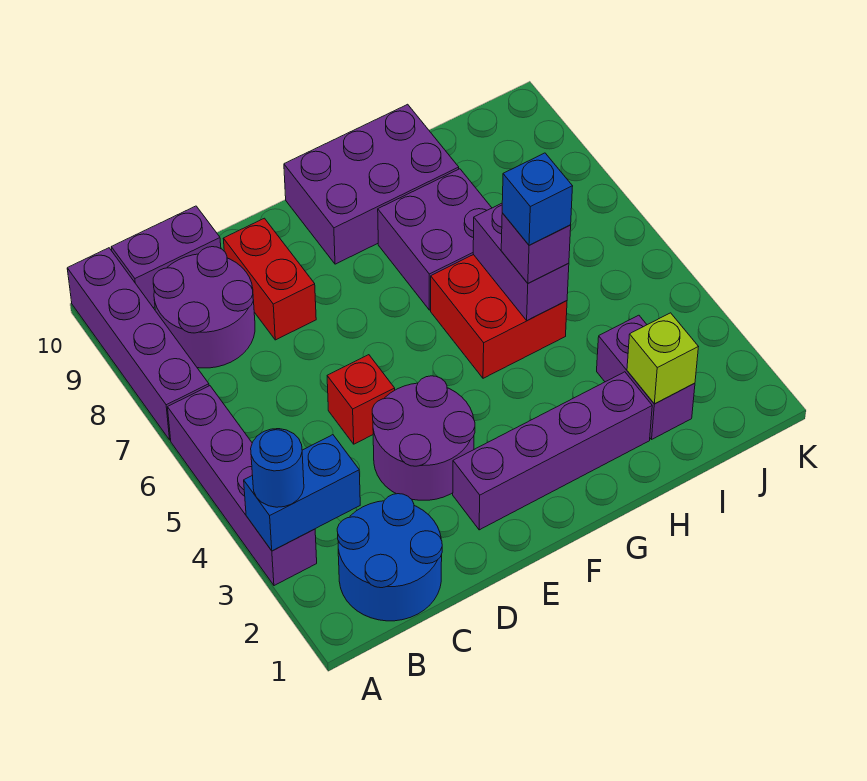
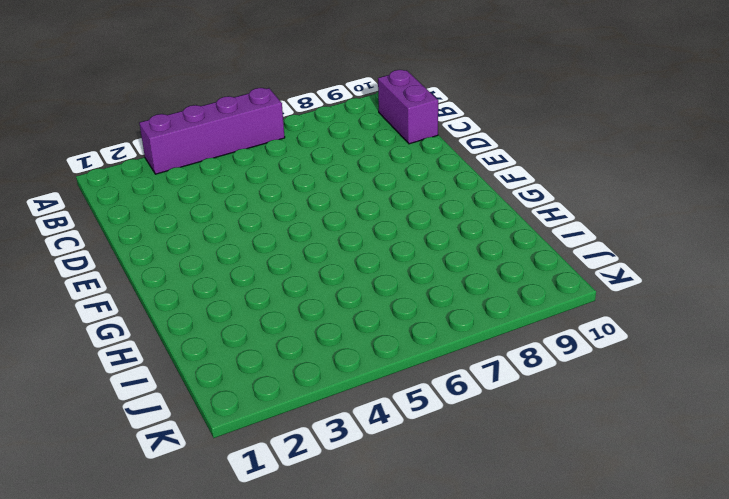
none -> purple 1x4 brick [67,248,209,440]
none -> blue 2x2 round brick [337,494,442,621]
none -> purple 2x2 round brick [153,247,255,368]

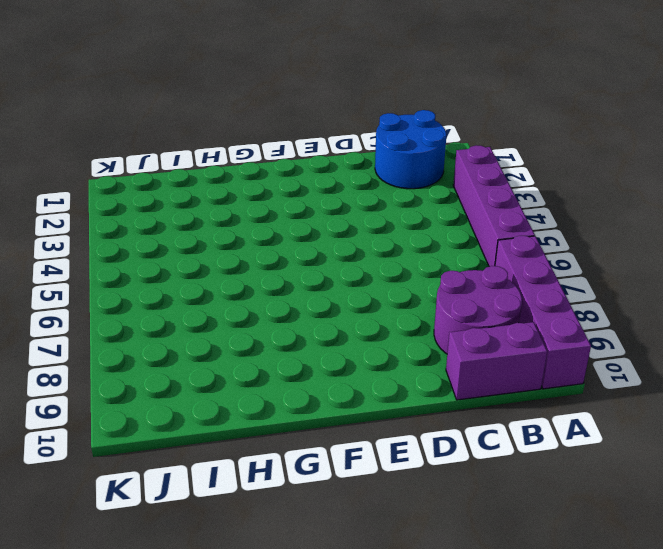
none -> purple 2x2 round brick [372,376,475,500]
none -> red 1x1 brick [327,355,395,444]
none -> red 1x2 brick [223,218,316,340]

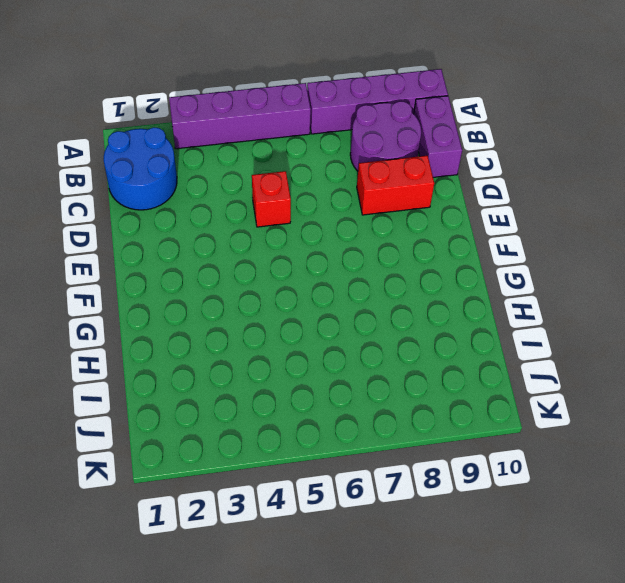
none -> purple 2x2 round brick [372,376,475,500]
none -> purple 1x4 brick [453,372,652,530]
none -> purple 2x3 brick [284,104,459,264]

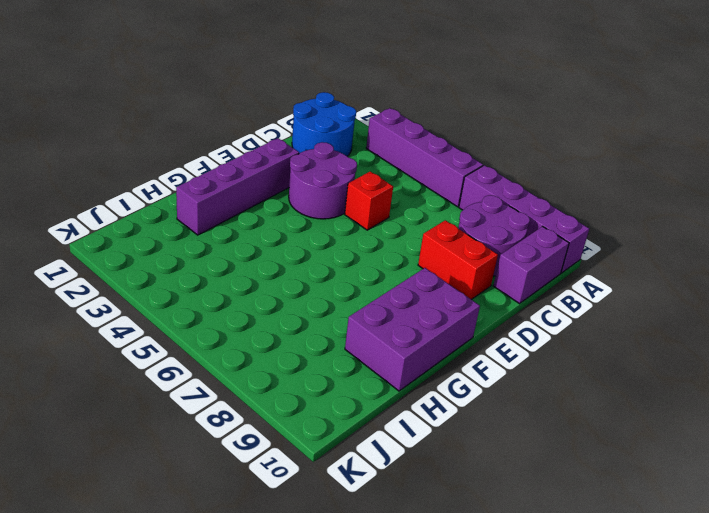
none -> red 2x2 brick [431,255,567,378]
none -> purple 2x2 brick [378,169,492,310]
none -> purple 1x2 brick [597,315,695,439]

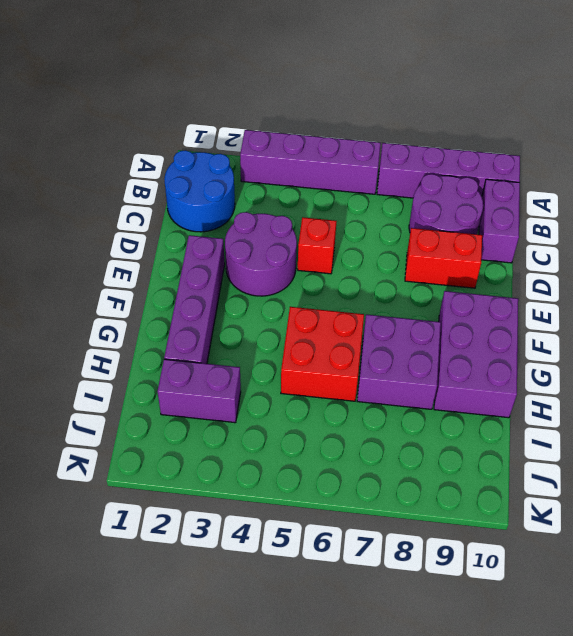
none -> blue 1x2 brick [244,435,360,551]
none -> purple 1x2 brick [473,203,569,321]
none -> lime 1x1 brick [627,313,698,404]

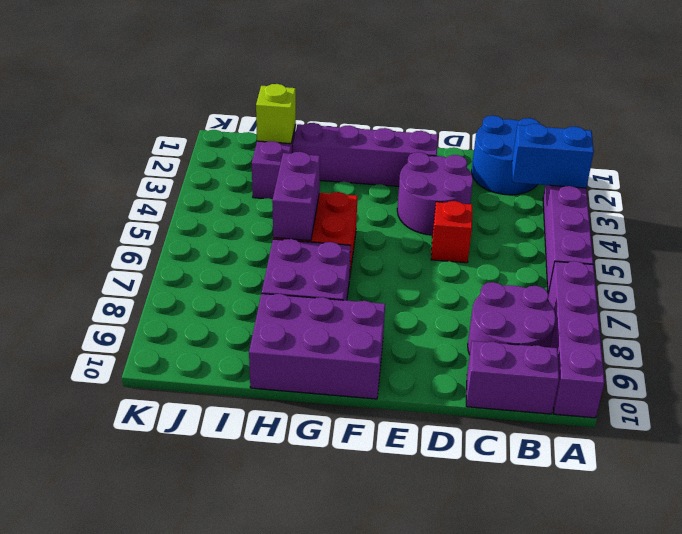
none -> red 1x2 brick [223,218,316,340]
none -> blue 1x1 round brick [251,429,304,507]
none -> purple 1x1 brick [501,213,571,283]

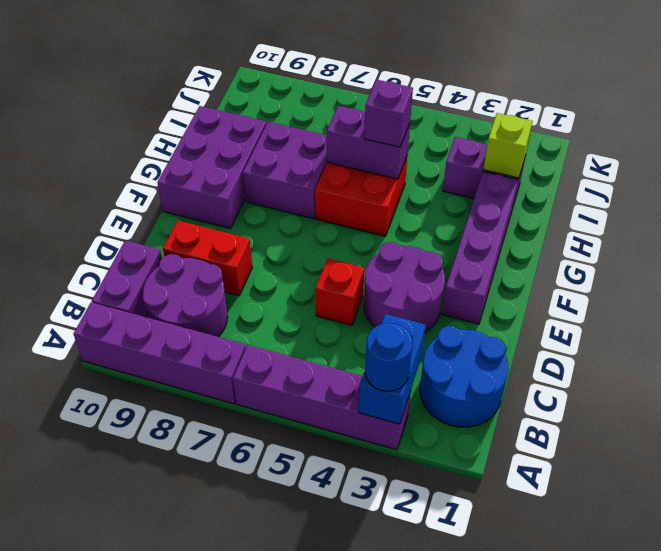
none -> blue 1x1 brick [502,153,573,245]

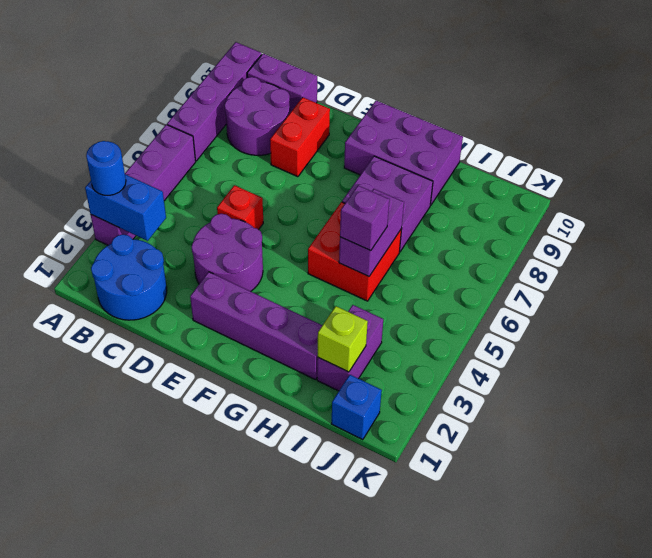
blue 1x1 brick [331,375,382,440] -> blue 1x1 brick moved to [502,153,573,245]

